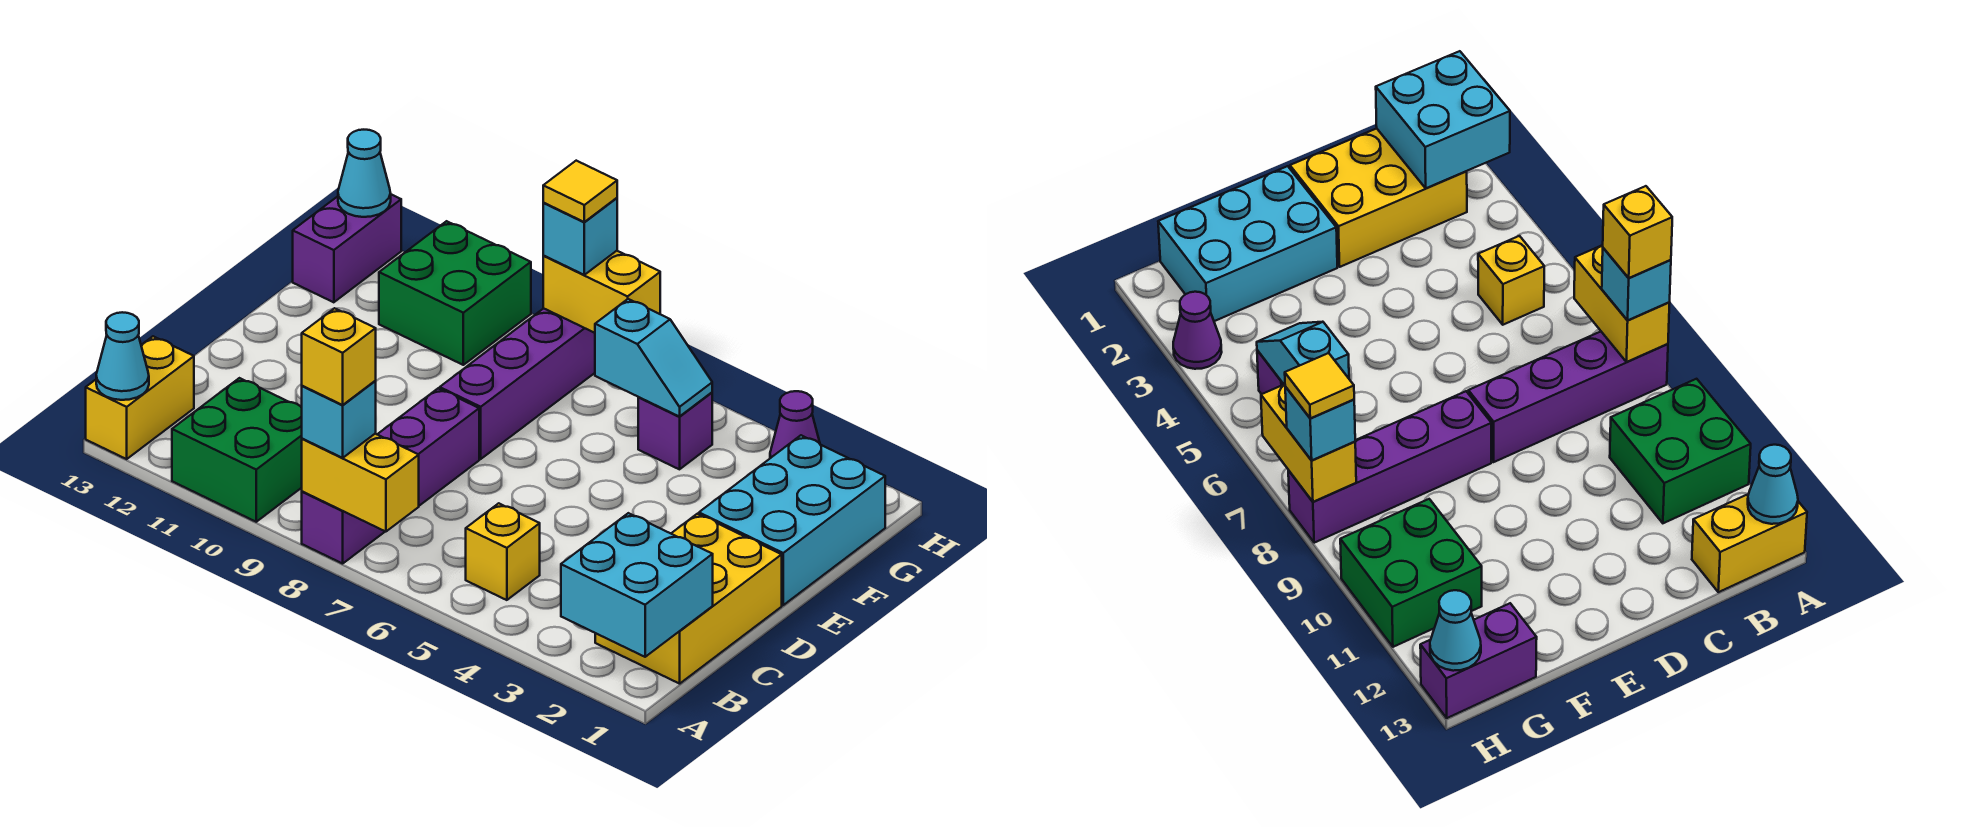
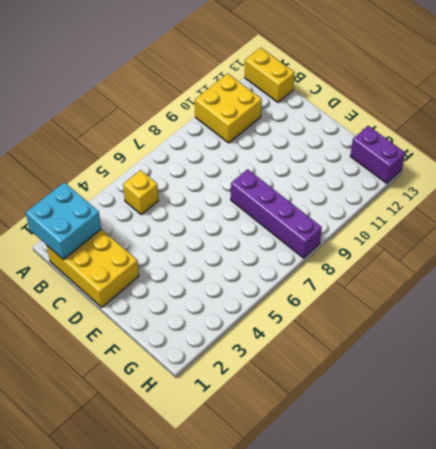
yellow 2x2 brick [195,74,262,143] -> green 2x2 brick [172,378,302,522]
none -> purple 1x4 brick [302,389,479,564]
none -> cyan 2x3 brick [699,435,885,605]
none -> purple 1x1 brick [638,393,712,469]

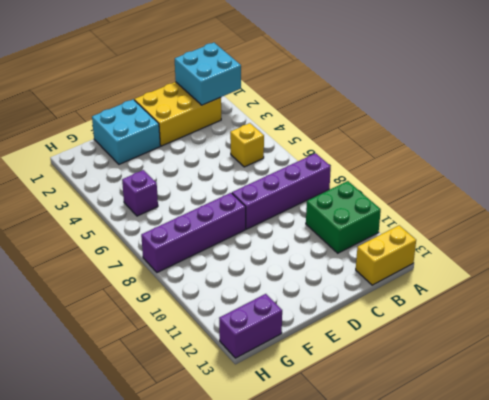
cyan 2x2 brick [92,99,160,164] -> cyan 2x3 brick [699,435,885,605]
none -> green 2x2 brick [379,221,531,365]
none -> purple 1x1 cone [770,391,820,458]
none -> yellow 1x2 brick [302,434,419,532]

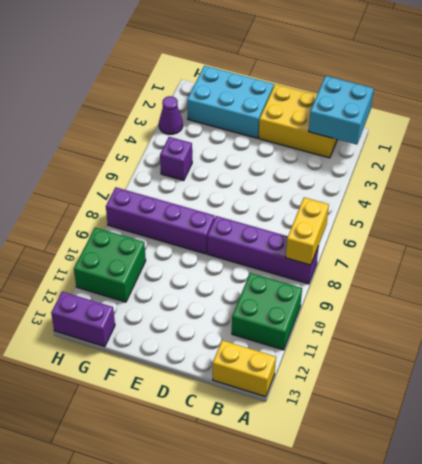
none -> yellow 1x1 brick [466,503,540,600]
none -> cyan 1x1 cone [96,312,149,400]
none -> cyan 1x2 slope [595,299,712,417]

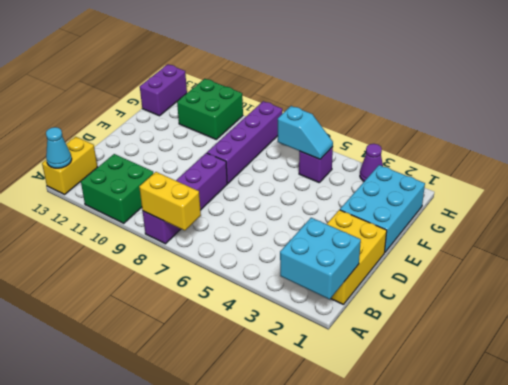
none -> yellow 1x1 brick [466,503,540,600]
none -> yellow 1x2 brick [543,251,660,333]
none -> cyan 1x1 cone [338,130,391,217]

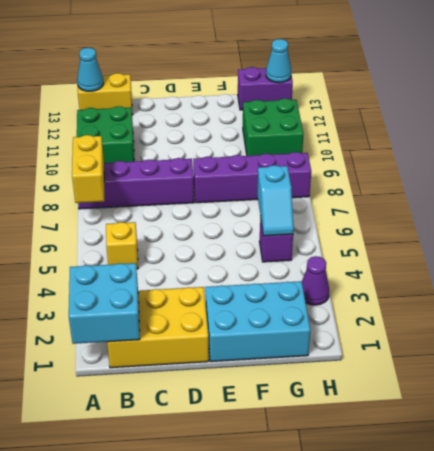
none -> yellow 1x2 brick [543,251,660,333]
none -> cyan 1x1 brick [302,381,376,458]
none -> cyan 1x1 brick [543,198,617,275]

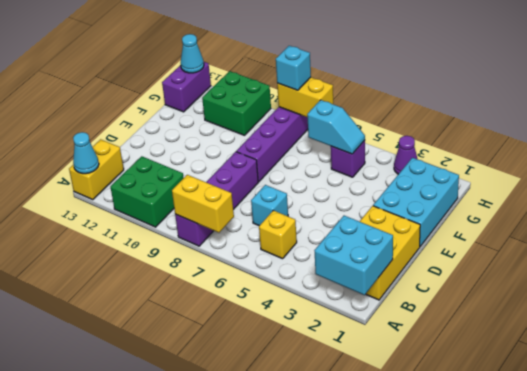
cyan 1x1 brick [251,185,288,226] -> cyan 1x1 brick moved to [302,381,376,458]
none -> yellow 1x1 brick [302,308,376,405]
none -> yellow 1x1 tile [543,161,617,222]

